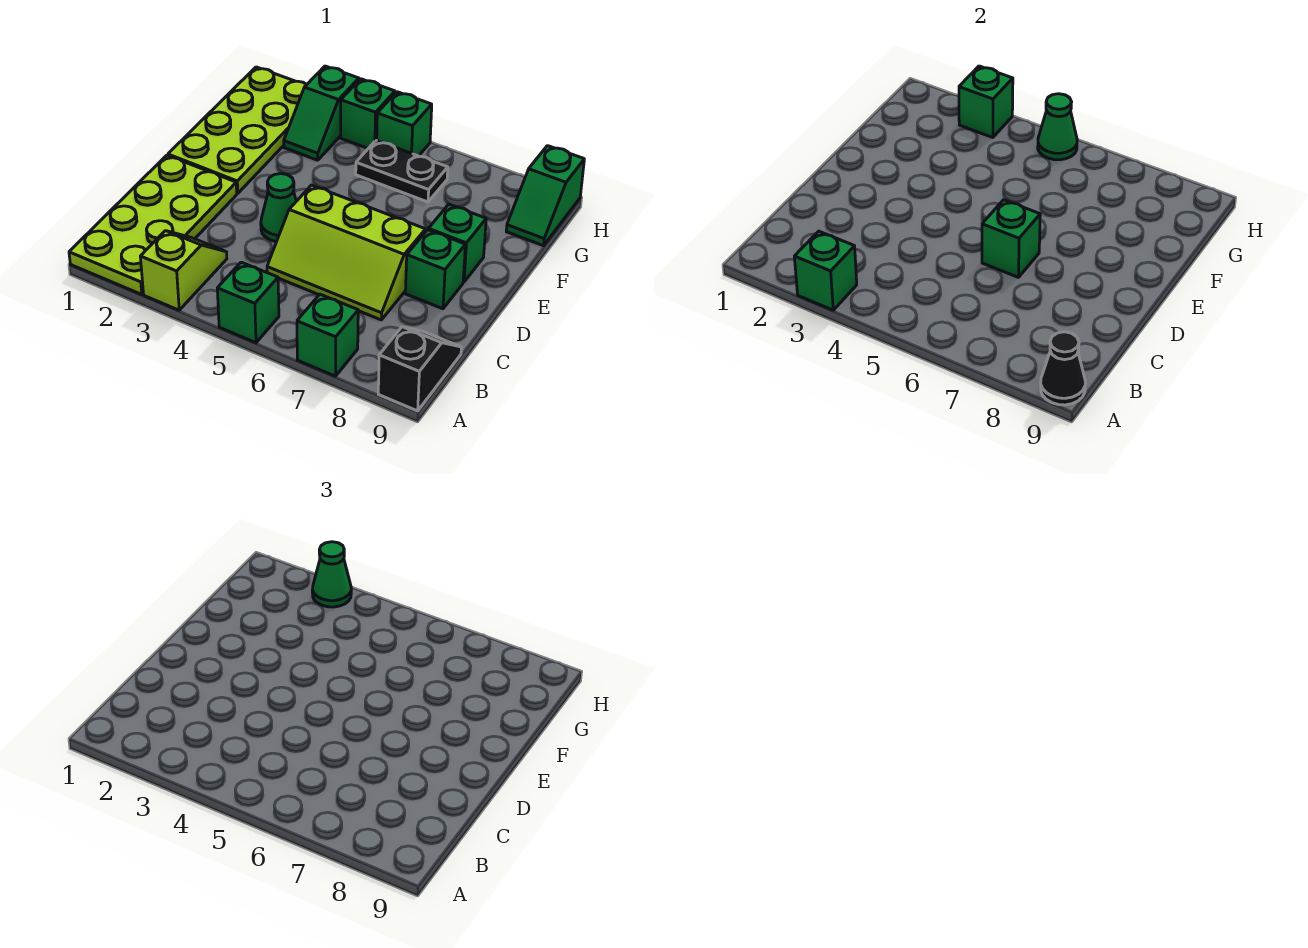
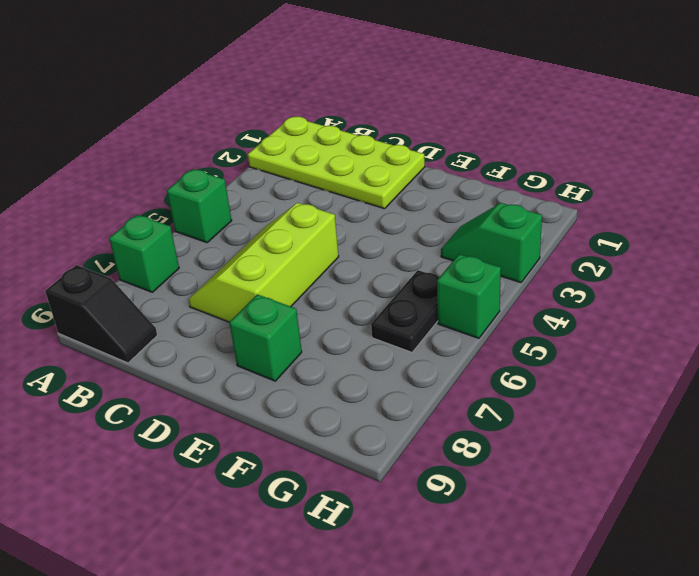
none -> lime 1x2 slope [140,231,227,310]
none -> green 1x1 cone [261,174,296,242]
none -> green 1x1 brick [405,230,465,309]

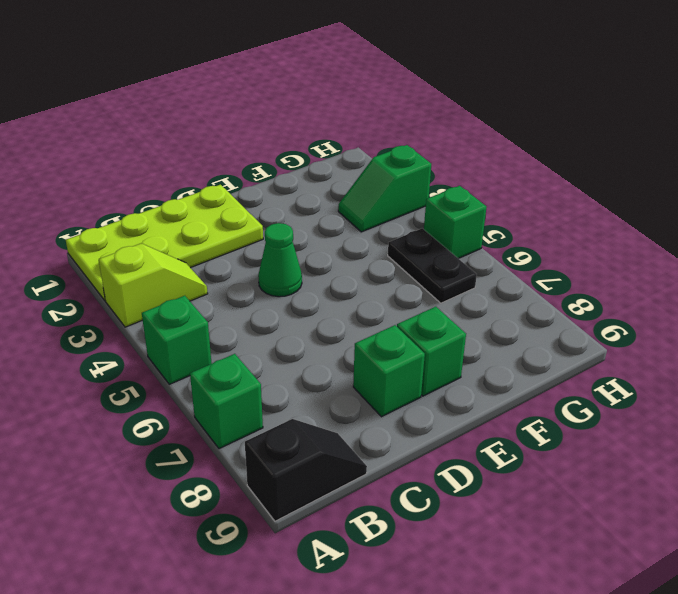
none -> lime 2x3 slope [267,185,426,320]
none -> lime 2x4 plate [168,67,307,194]
none -> green 1x2 slope [506,146,584,246]

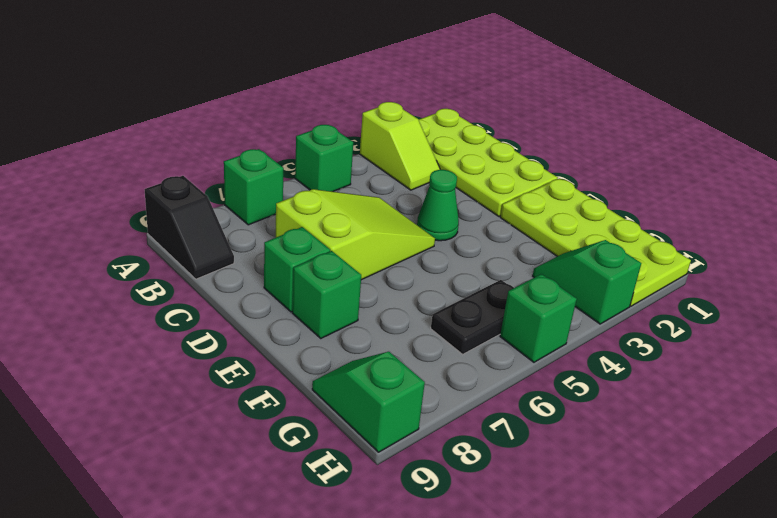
lime 2x3 slope [275,189,435,280] -> lime 2x3 slope turned to [267,185,426,320]
none -> green 1x1 brick [341,79,395,148]
none -> green 1x1 brick [794,231,857,310]
none -> black 1x1 cone [1041,332,1085,405]

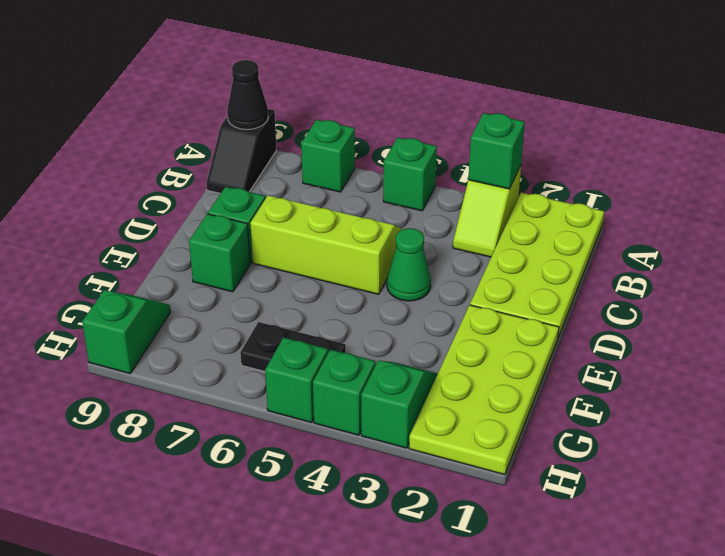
none -> green 1x1 brick [982,200,1040,277]
none -> green 1x1 brick [959,66,1013,138]
none -> green 1x1 cone [1038,94,1077,160]

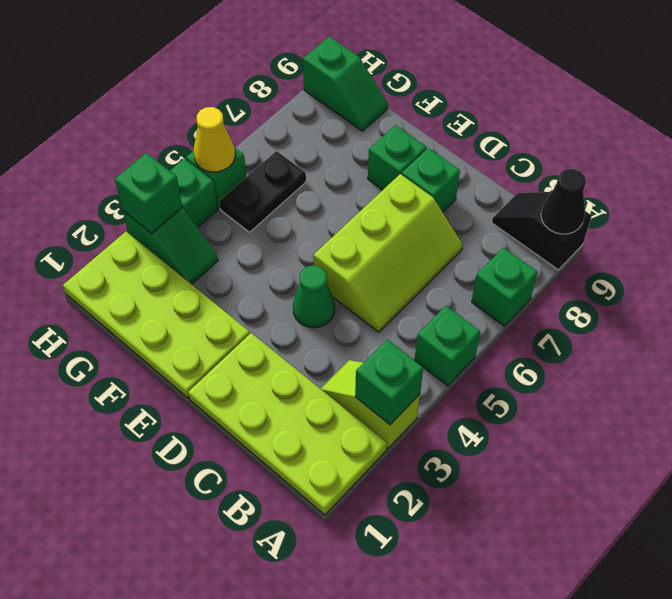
yellow 1x1 cone [194,107,235,172] -> green 1x1 cone [1038,94,1077,160]
none -> green 1x1 brick [982,200,1040,277]
none -> green 1x1 cone [312,542,351,607]

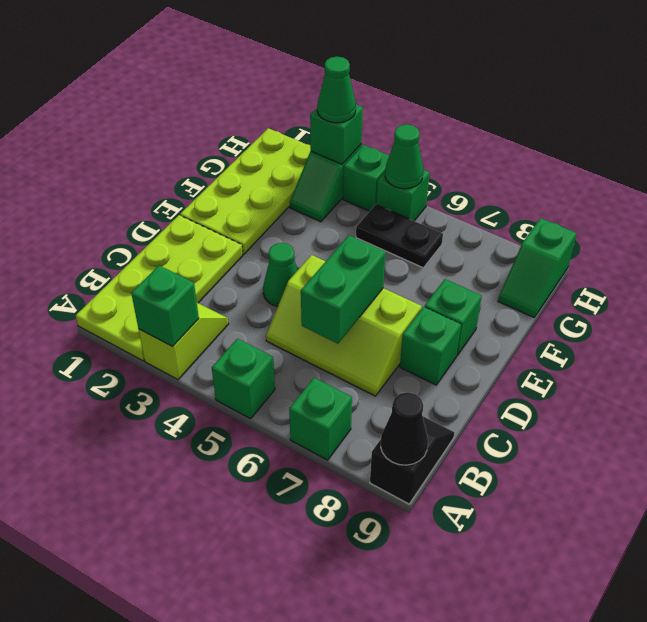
green 1x2 brick [301,235,386,344] -> green 1x1 brick [982,200,1040,277]

